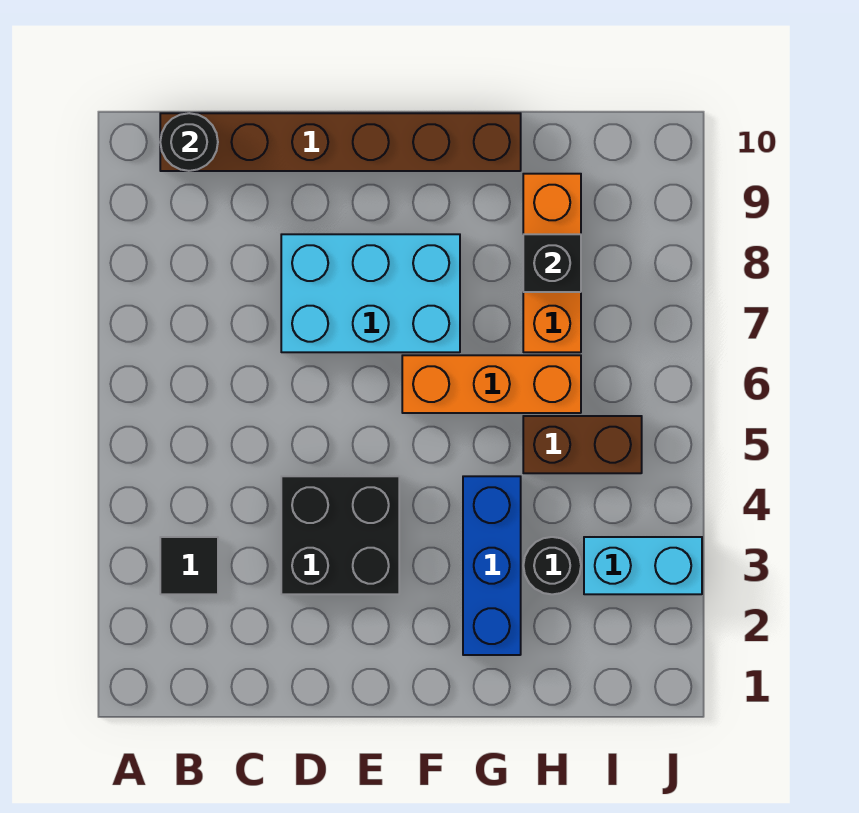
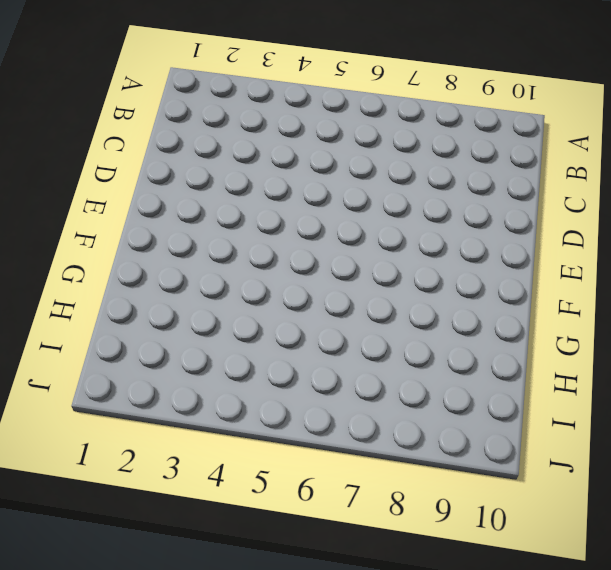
none -> black 1x1 tile [160,537,218,594]
none -> brown 1x6 brick [160,113,521,171]
none -> black 2x2 brick [281,476,399,594]

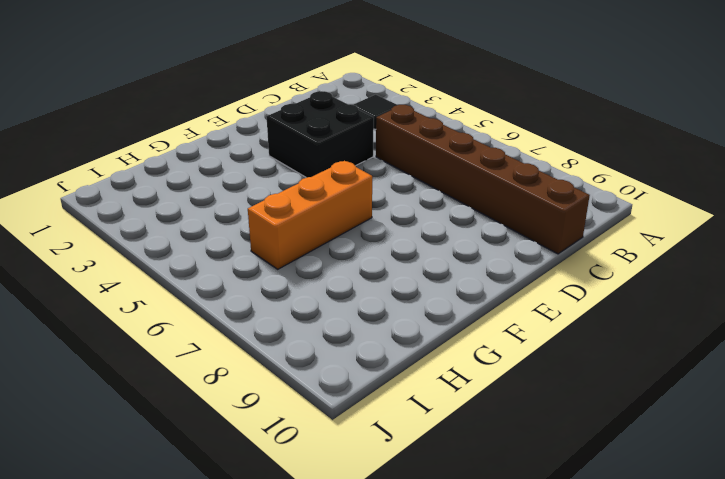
brown 1x6 brick [376,105,590,254] -> brown 1x6 brick turned to [160,113,521,171]
none -> cyan 2x3 brick [281,234,460,352]
none -> blue 1x3 brick [463,476,521,655]
none -> black 1x1 round brick [523,537,581,594]

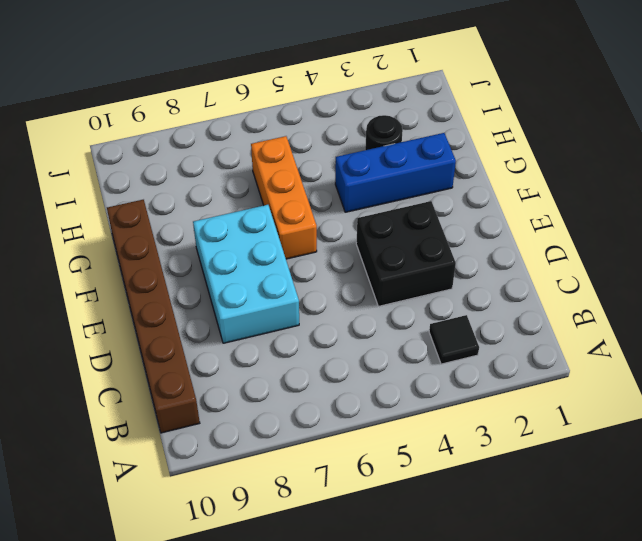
none -> brown 1x2 brick [523,416,642,473]
none -> orange 1x3 brick [523,174,581,352]
none -> cyan 1x2 brick [584,537,702,594]

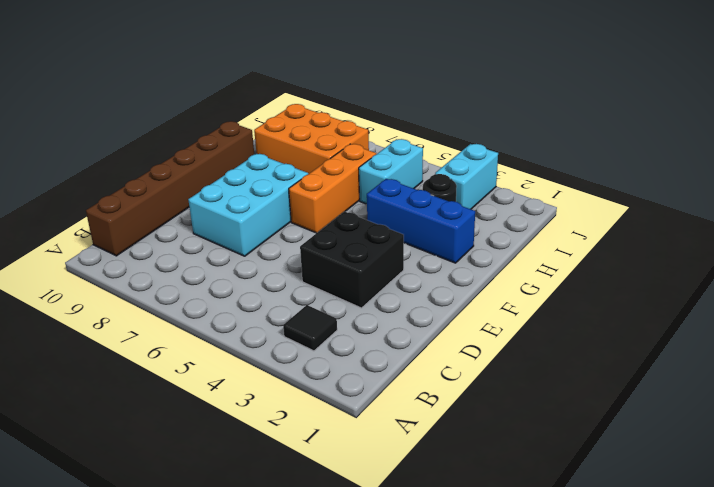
cyan 1x2 brick [359,139,423,204] -> brown 1x2 brick [523,416,642,473]
orange 2x3 brick [254,104,369,174] -> orange 1x3 brick [523,174,581,352]
none -> black 1x1 round brick [160,113,218,171]
none -> black 1x1 brick [523,234,581,292]

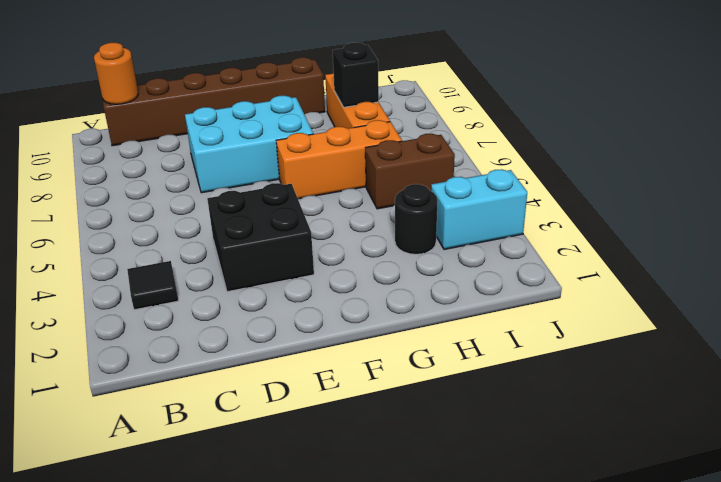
orange 1x1 round brick [94,43,138,104] -> black 1x1 round brick [160,113,218,171]
none -> blue 1x3 brick [463,476,521,655]

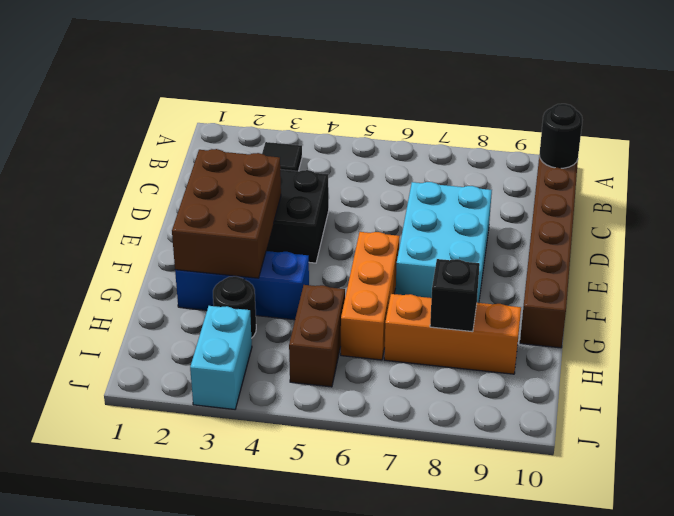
brown 2x3 brick [172,149,281,278] -> none

